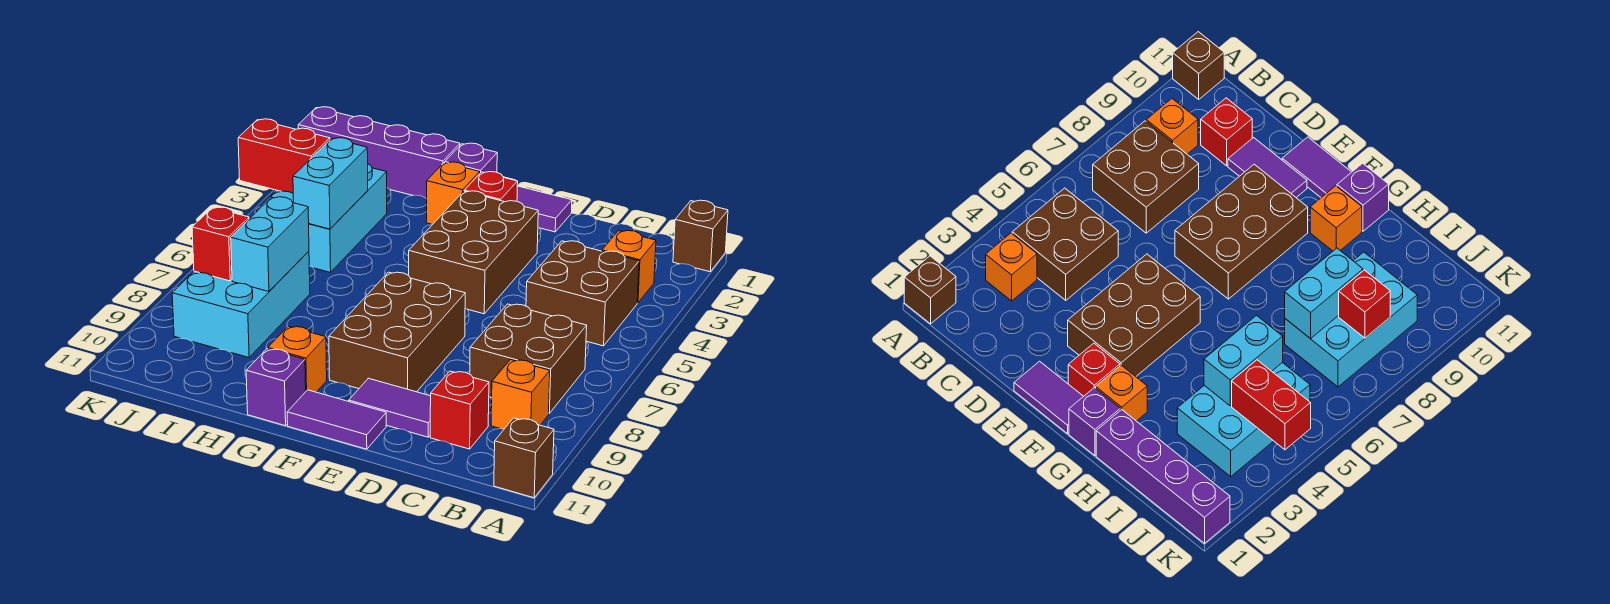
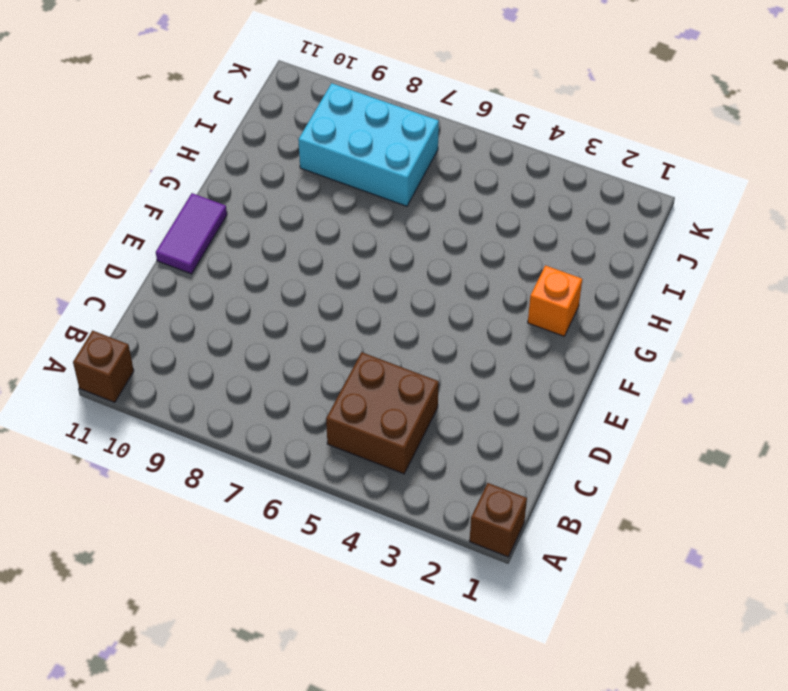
none -> orange 1x1 brick [602,231,656,303]
none -> brown 2x2 brick [470,304,587,413]
none -> orange 1x1 brick [491,360,550,429]

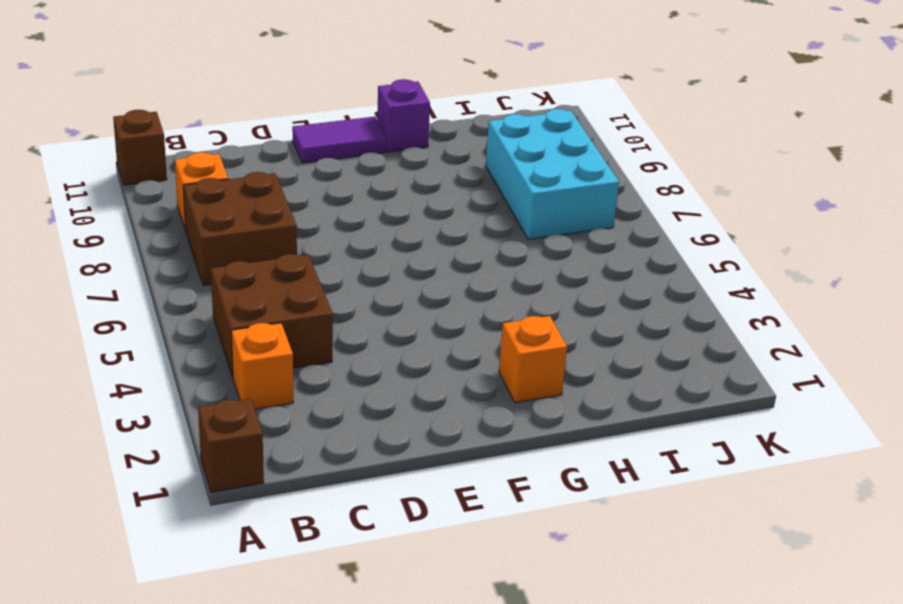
none -> red 1x1 brick [430,371,489,449]
none -> purple 1x2 tile [349,378,431,437]
none -> purple 1x2 tile [517,186,572,232]

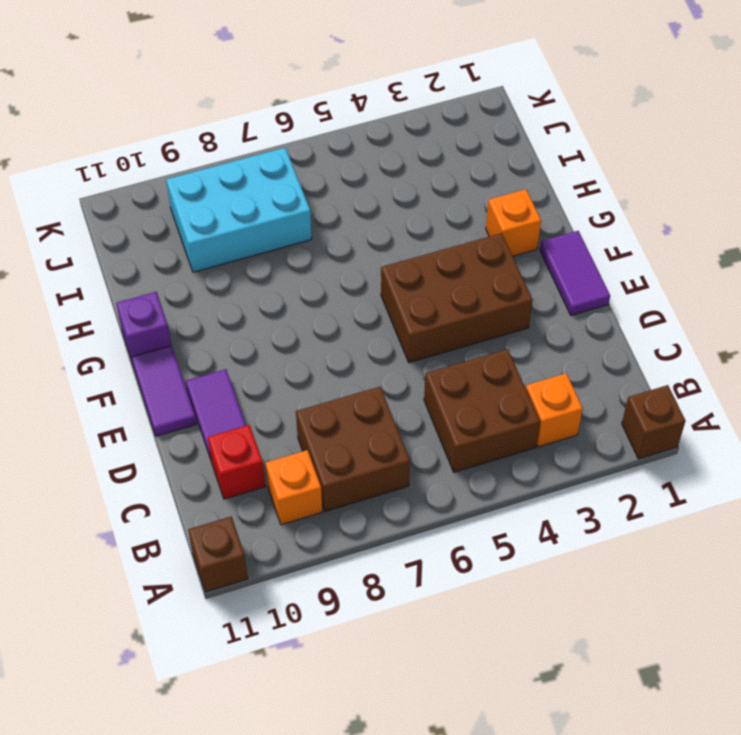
none -> brown 2x3 brick [329,272,465,392]
none -> red 1x1 brick [464,172,518,202]
none -> purple 1x1 brick [445,143,497,173]

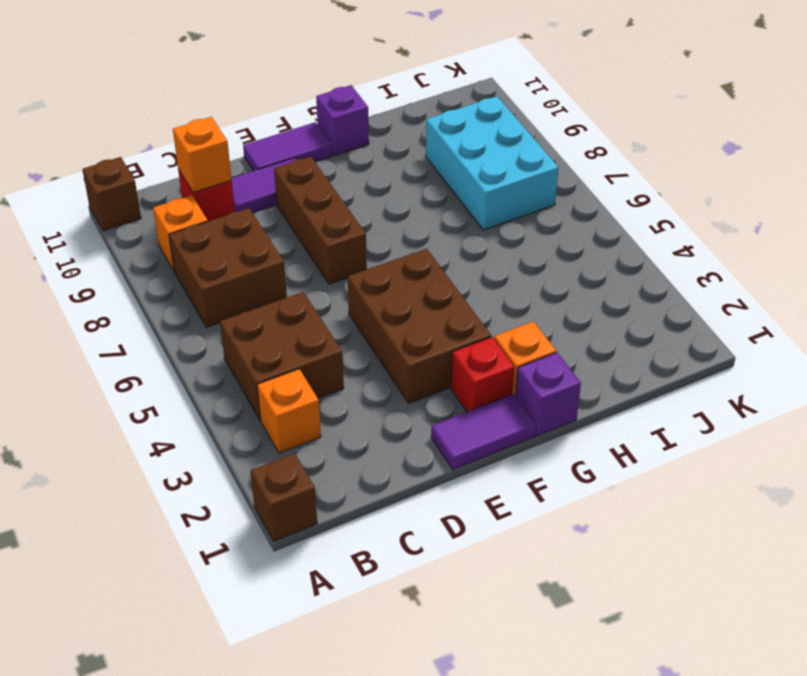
orange 1x1 brick [173,117,231,193] -> orange 1x1 brick moved to [268,326,327,392]
brown 1x3 brick [274,157,367,284] -> brown 2x3 brick [329,272,465,392]
none -> purple 1x4 brick [298,107,460,199]
none -> cyan 2x3 brick [256,164,387,272]
none -> cyan 1x2 brick [293,138,368,229]

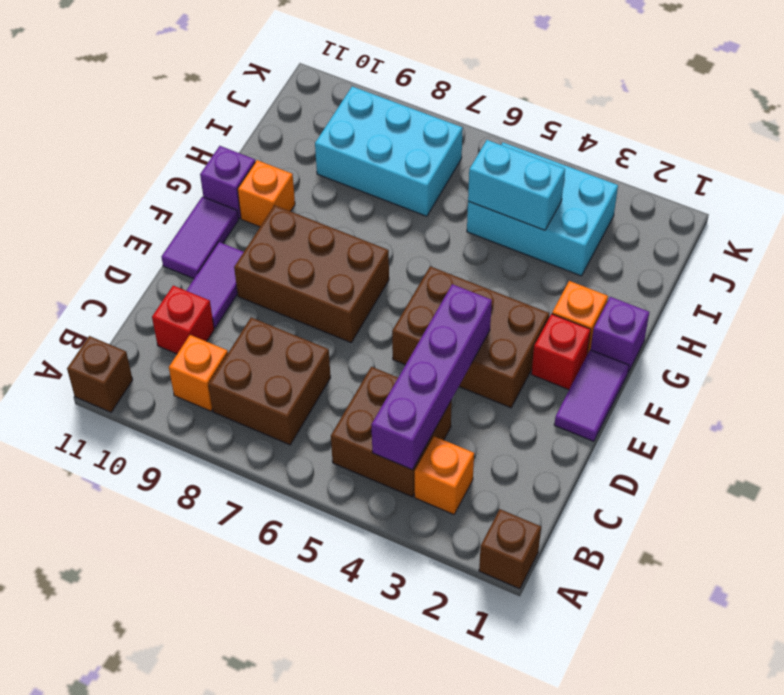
purple 1x4 brick [371,284,492,470] -> purple 1x4 brick moved to [298,107,460,199]
none -> cyan 1x2 brick [231,197,309,292]
none -> red 1x2 brick [238,119,330,193]
none -> red 1x1 brick [192,207,249,281]

